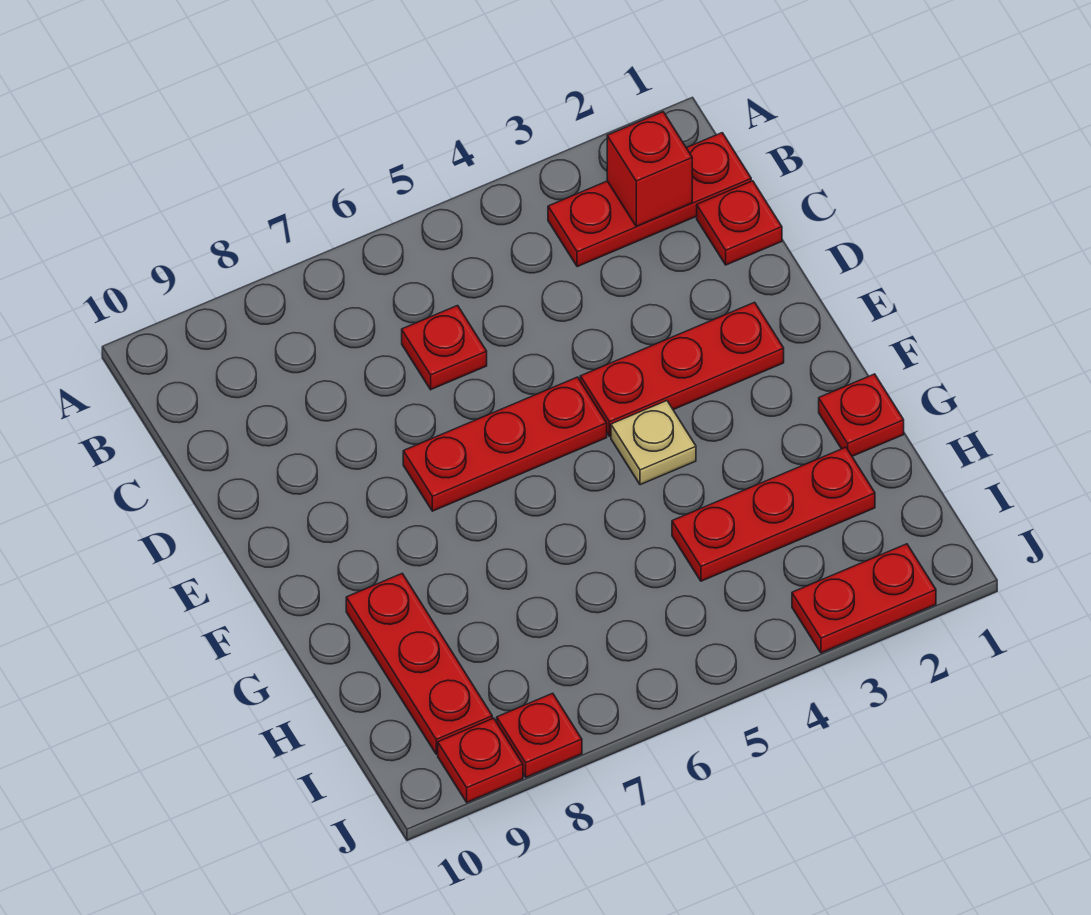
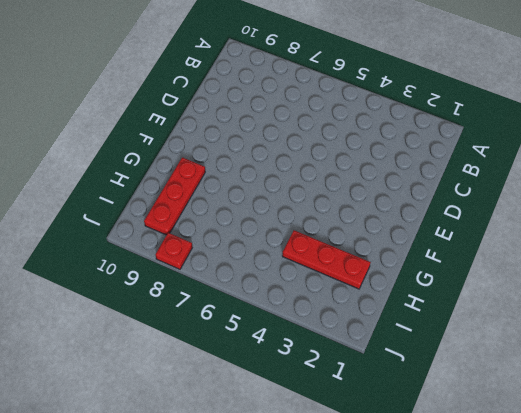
none -> red 1x3 plate [548,133,751,267]
none -> red 1x1 plate [697,181,782,265]
none -> red 1x1 plate [402,306,487,390]

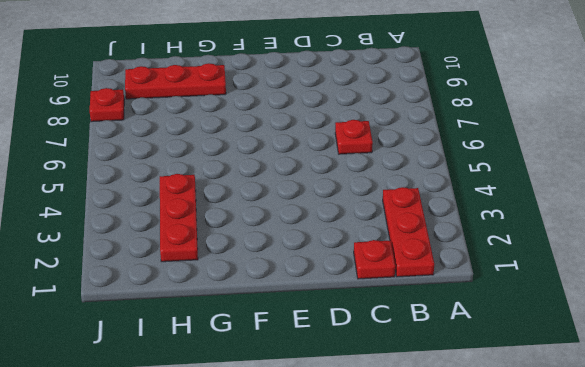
none -> red 1x3 plate [580,302,784,436]
none -> red 1x3 plate [403,377,607,511]
none -> tan 1x1 plate [611,401,696,485]

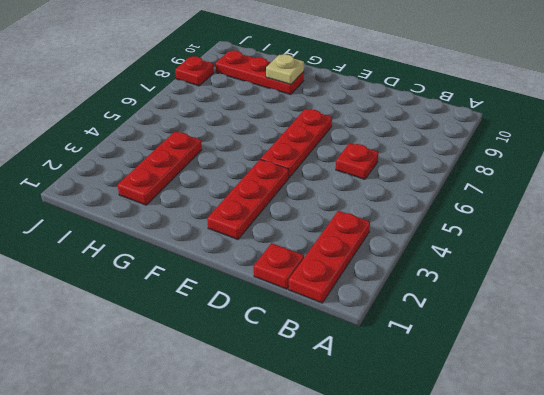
tan 1x1 plate [266,54,304,85] -> tan 1x1 plate moved to [611,401,696,485]
none -> red 1x1 plate [819,374,904,456]
none -> red 1x2 plate [792,544,936,653]
none -> red 1x1 plate [438,718,523,802]

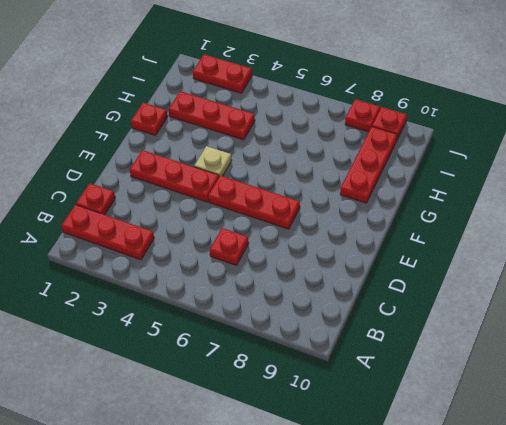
none -> red 1x1 brick [607,112,692,226]

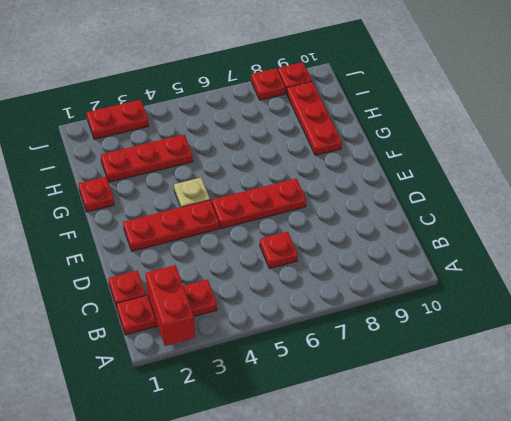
red 1x2 brick [146,265,195,346] -> red 1x1 brick [607,112,692,226]

